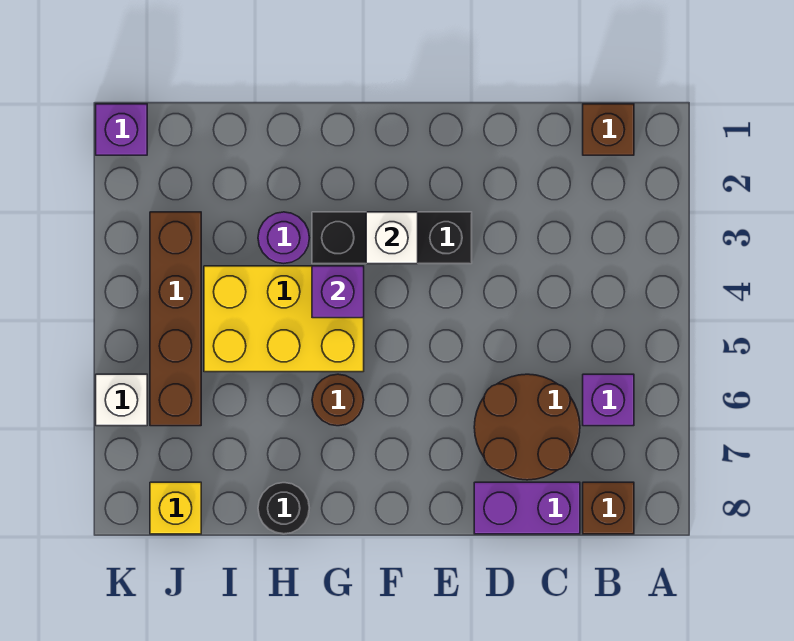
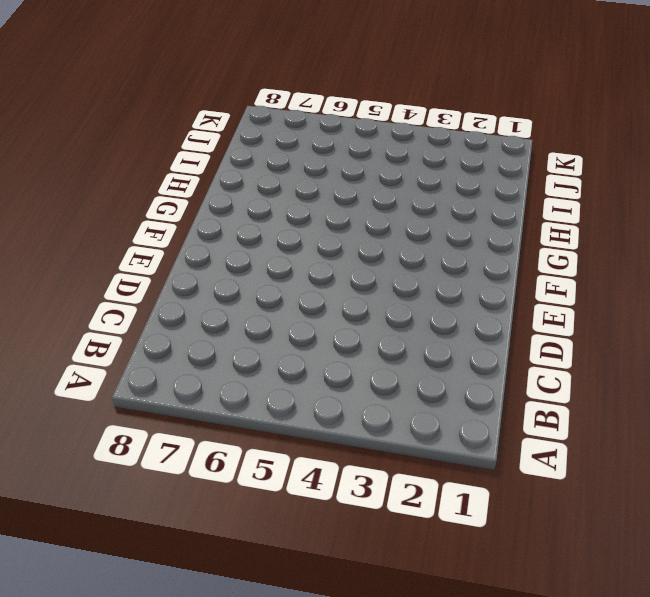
none -> brown 1x1 brick [583,104,634,155]
none -> purple 1x1 brick [583,374,634,426]
none -> brown 1x1 brick [583,482,634,534]

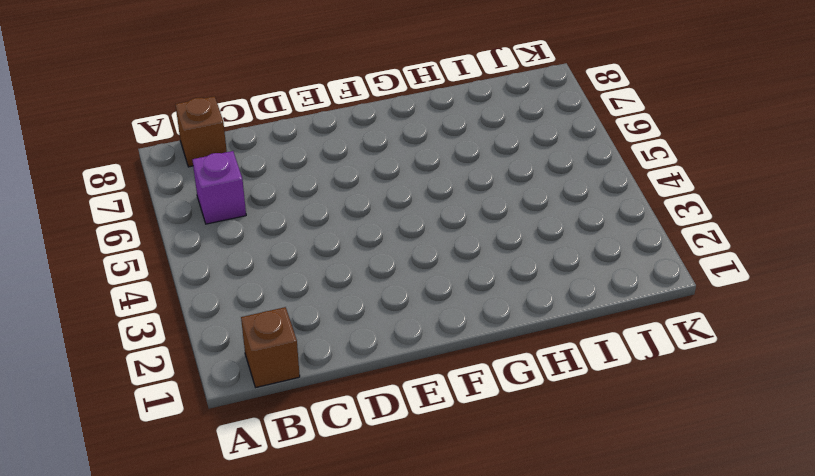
none -> brown 2x2 round brick [474,374,580,480]
none -> purple 1x2 brick [474,482,580,534]
none -> black 1x3 brick [312,212,472,264]

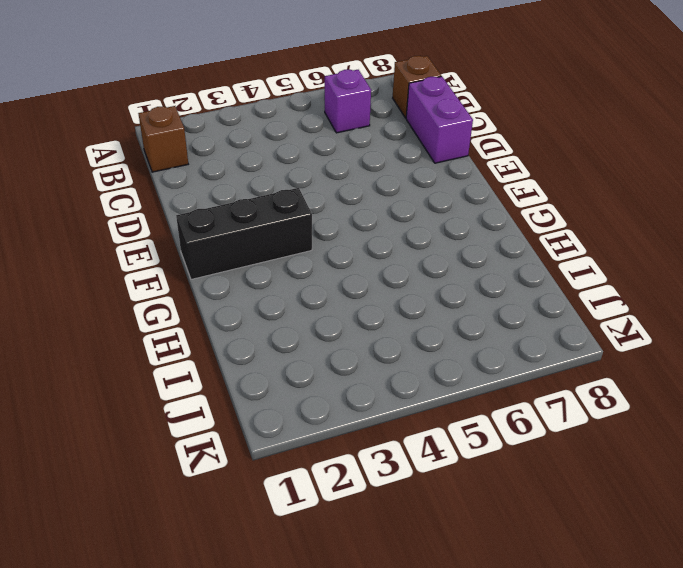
black 1x3 brick [176,188,312,280] -> black 1x3 brick turned to [312,212,472,264]
none -> brown 2x2 round brick [474,374,580,480]
none -> yellow 2x3 brick [204,266,364,372]
none -> brown 1x1 round brick [312,374,364,426]

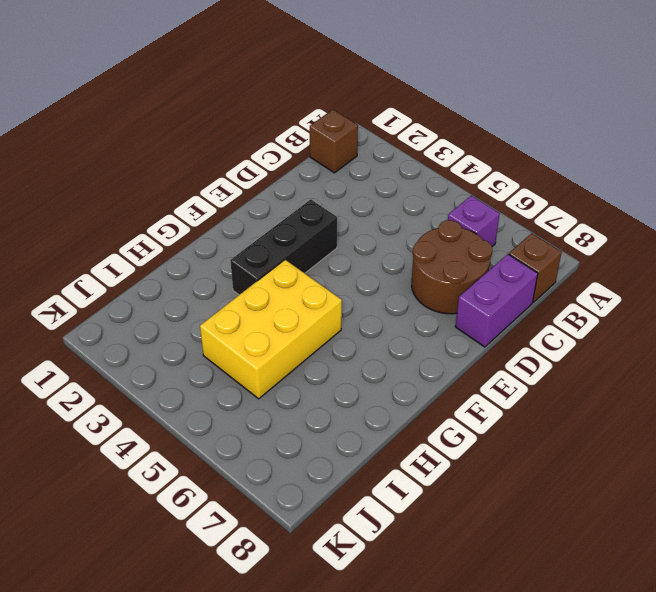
none -> brown 1x1 round brick [312,374,364,426]
none -> purple 1x1 round brick [258,212,309,263]
none -> black 1x1 round brick [258,483,309,534]

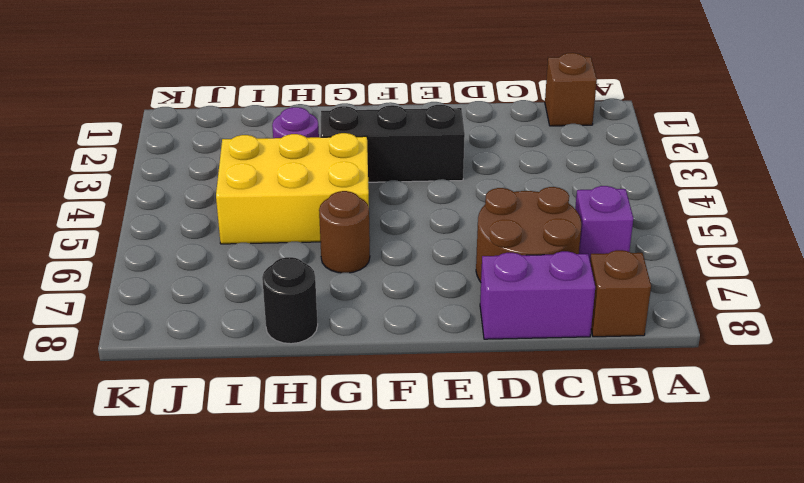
none -> brown 1x4 brick [150,212,201,426]
none -> yellow 1x1 brick [150,482,201,534]
none -> purple 1x1 brick [96,104,147,155]

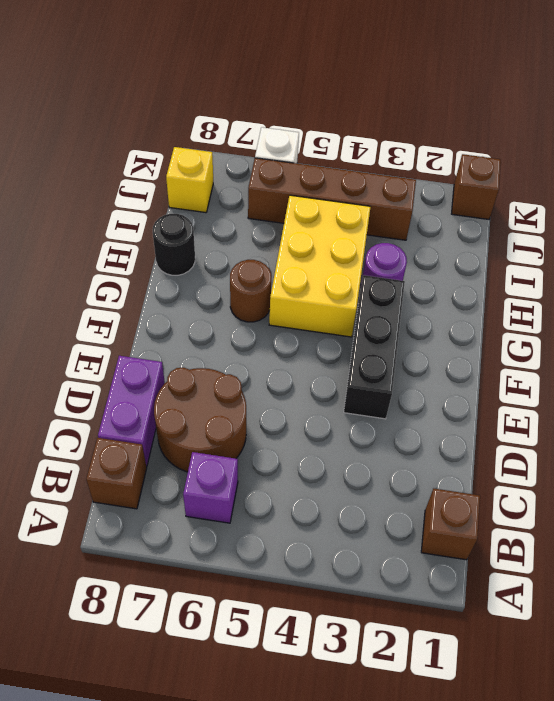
brown 1x1 brick [452,154,501,219] -> purple 1x1 brick [96,104,147,155]
none -> white 1x1 brick [366,212,418,264]
none -> purple 1x1 brick [312,266,364,318]

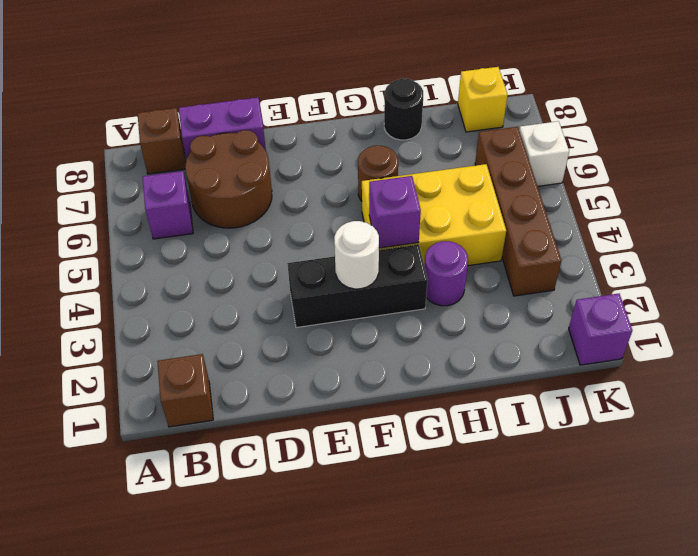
white 1x1 round brick [334,221,379,289] -> white 1x1 brick [366,212,418,264]

